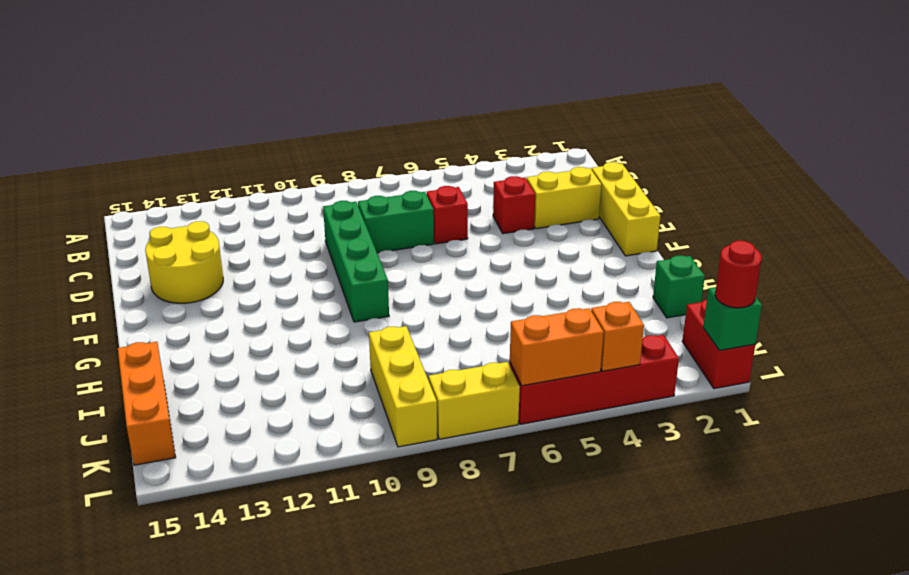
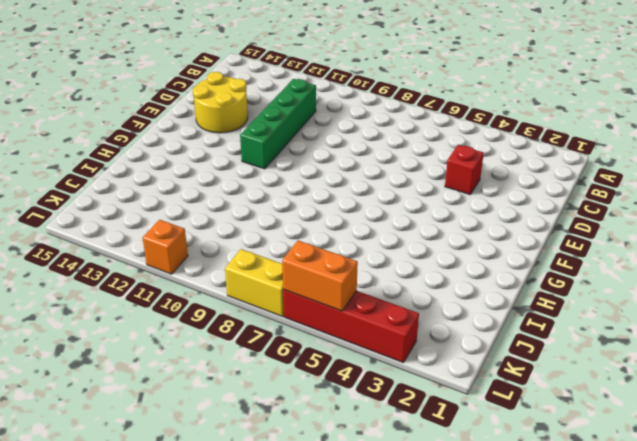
green 1x4 brick [240,79,316,169] -> green 1x4 brick moved to [323,201,389,322]
orange 1x1 brick [143,220,188,274] -> orange 1x1 brick moved to [591,302,644,371]
none -> yellow 1x3 brick [592,162,661,256]
none -> yellow 1x2 brick [527,167,602,229]
none -> red 1x1 brick [427,186,468,244]

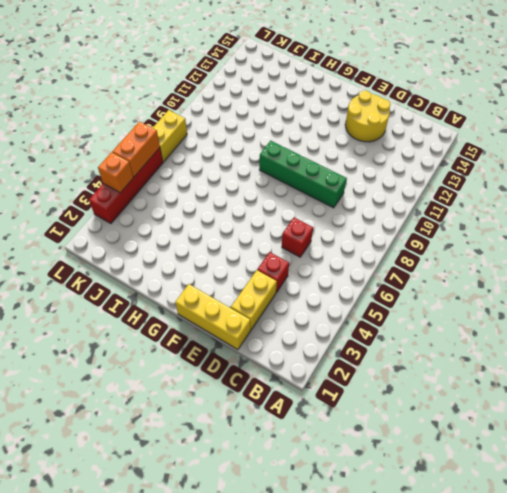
none -> green 1x2 brick [358,191,434,253]
none -> green 1x1 brick [653,255,705,318]
none -> orange 1x3 brick [118,342,176,465]

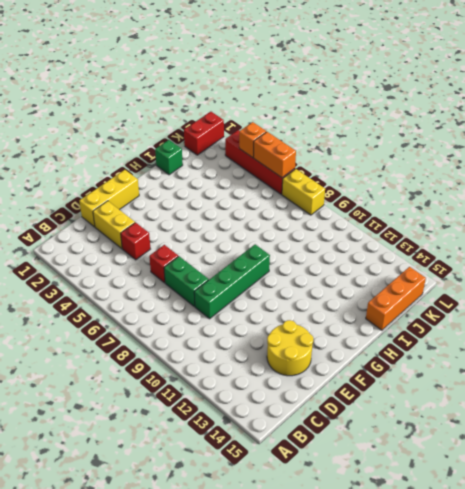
none -> yellow 1x3 brick [369,326,437,447]
none -> green 1x1 brick [703,287,762,350]
none -> red 1x1 round brick [715,241,762,308]

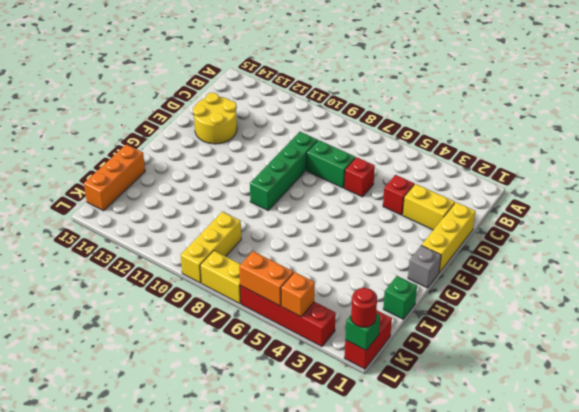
grey 1x1 brick [408,245,441,288] -> none

